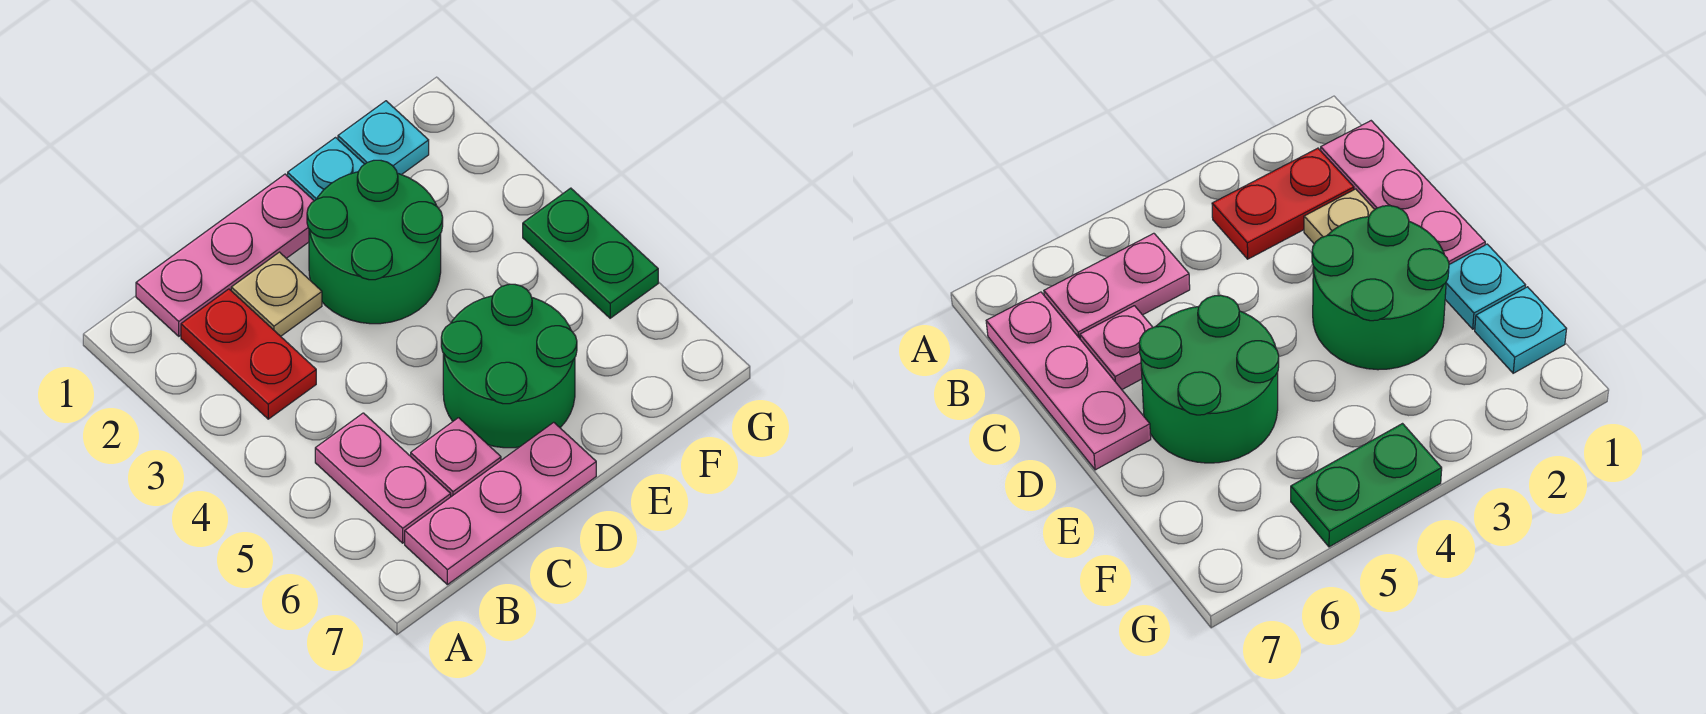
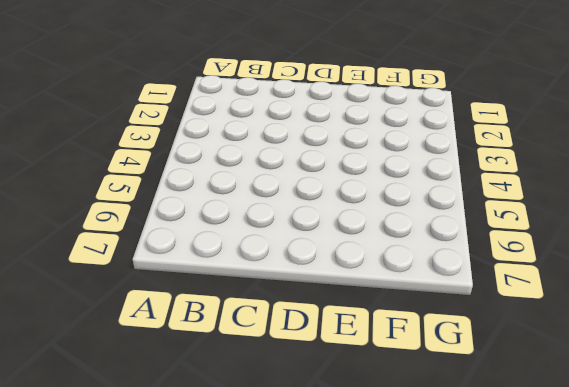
none -> pink 1x3 plate [136,174,314,336]
none -> red 1x2 plate [181,289,316,419]

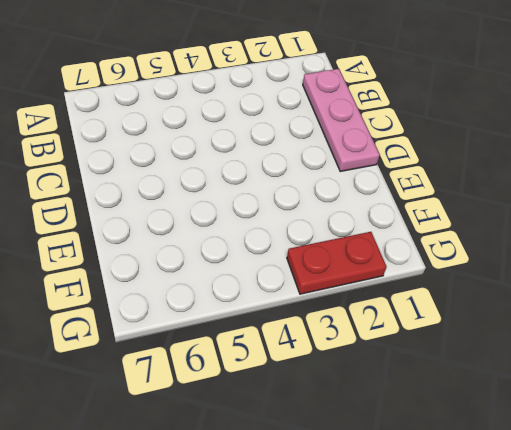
red 1x2 plate [287,232,387,294] -> red 1x2 plate moved to [181,289,316,419]
none -> pink 1x2 plate [315,413,451,543]
none -> pink 1x3 plate [405,422,596,585]

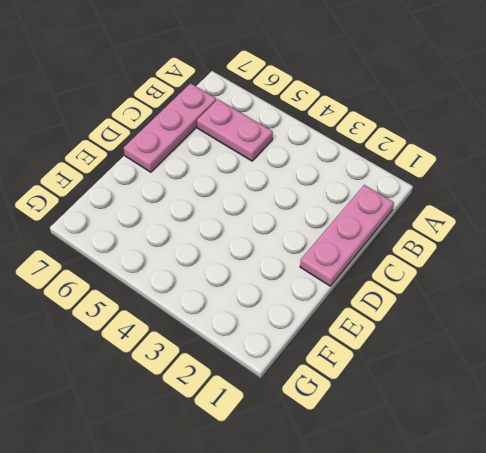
none -> red 1x2 plate [181,289,316,419]
none -> tan 1x1 plate [231,252,322,336]

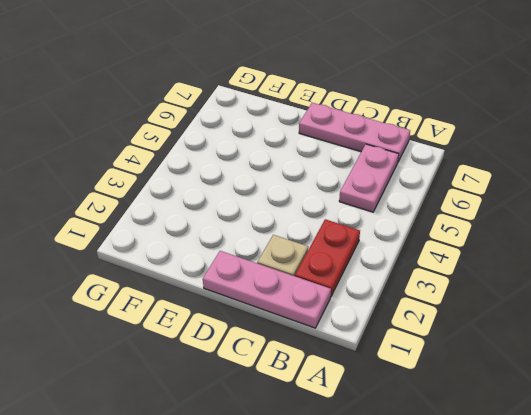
none -> pink 1x1 plate [411,418,501,497]
none -> green 2x2 round brick [307,160,443,324]

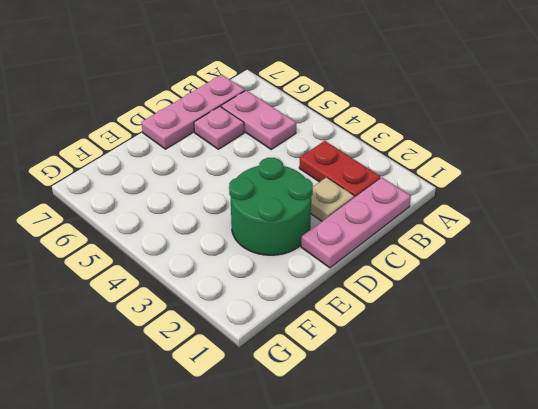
none -> green 2x2 round brick [441,284,577,448]
none -> cyan 1x1 plate [288,138,364,201]

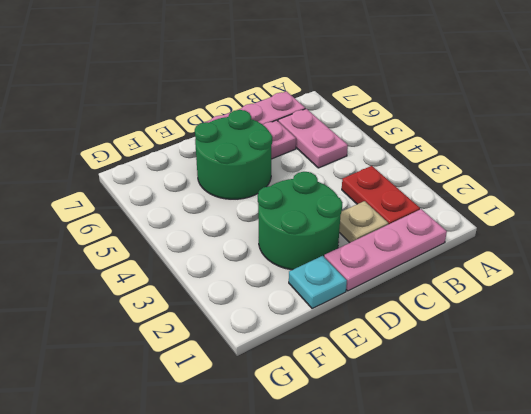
none -> cyan 1x1 plate [338,101,429,175]
none -> green 1x2 plate [523,188,658,318]

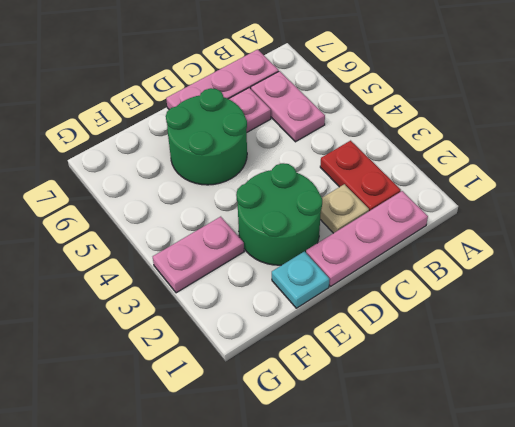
pink 1x2 plate [153,217,244,293] -> none
none -> cyan 1x1 plate [338,101,429,175]
none -> green 1x2 plate [523,188,658,318]

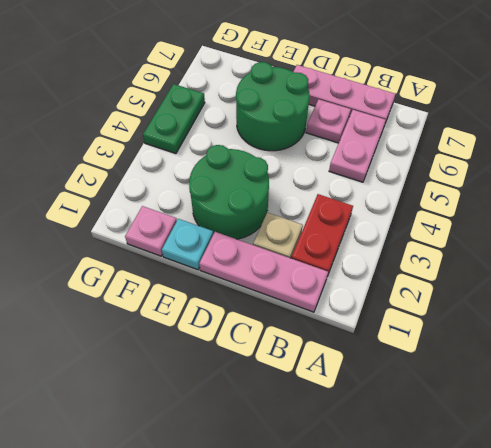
pink 1x1 plate [125,206,177,256] -> cyan 1x1 plate [338,101,429,175]

